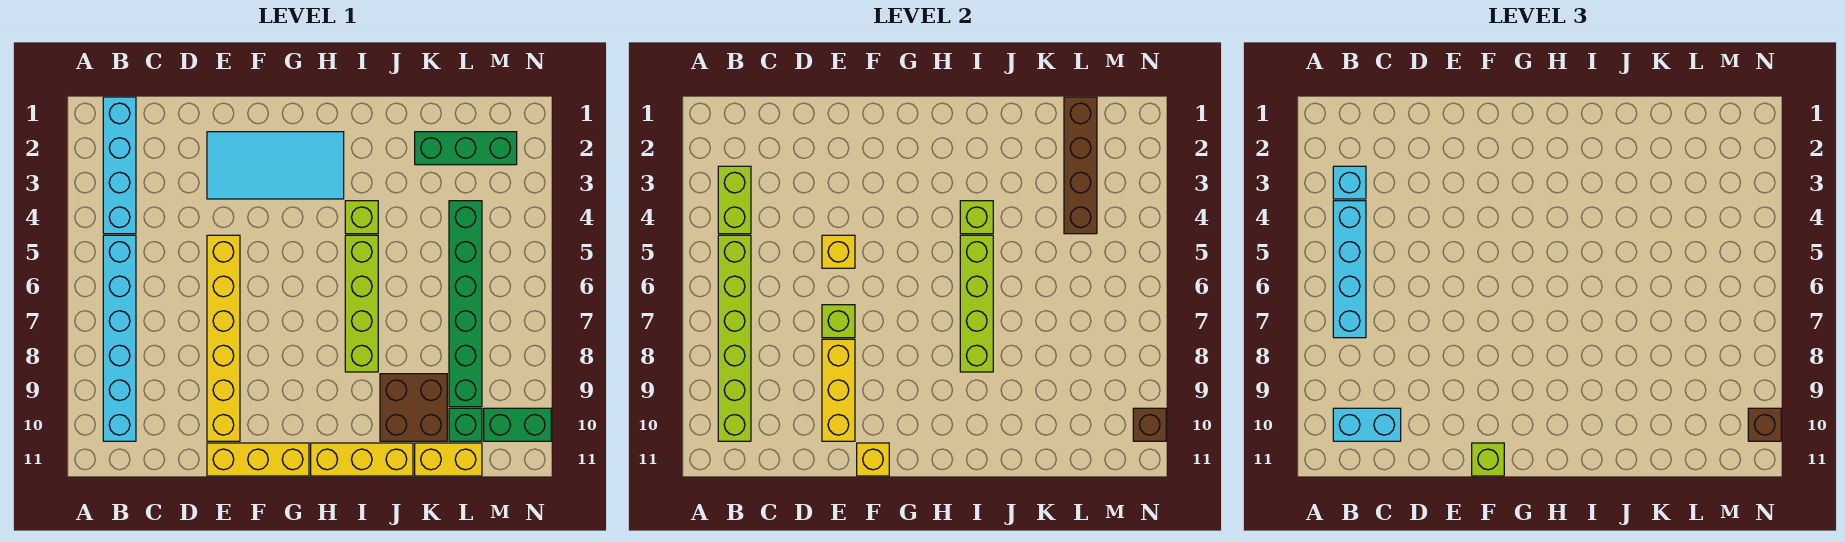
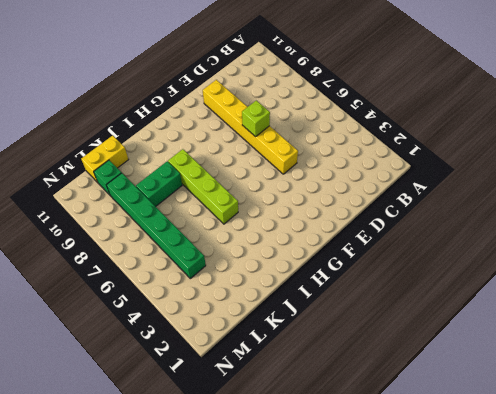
green 1x2 brick [136,161,182,207] -> green 1x2 brick moved to [484,408,551,441]
none -> cyan 1x4 brick [103,97,136,234]
none -> cyan 1x6 brick [103,235,136,441]
none -> cyan 2x4 tile [207,132,344,199]

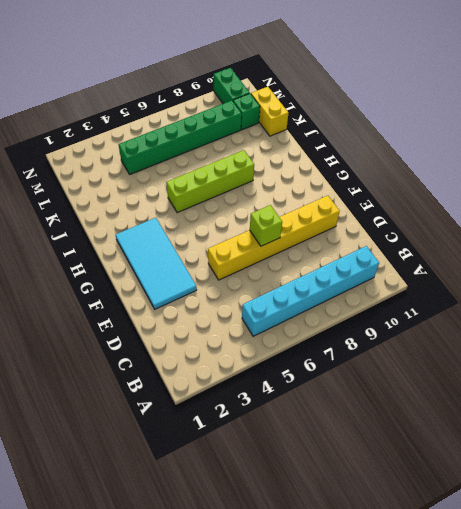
none -> cyan 1x4 brick [103,97,136,234]
none -> yellow 1x3 brick [207,443,309,476]
none -> yellow 1x3 brick [311,443,413,476]

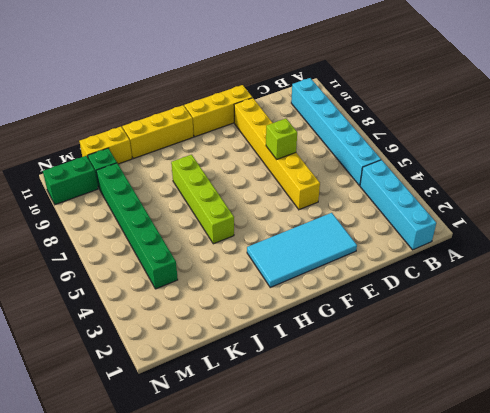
none -> lime 1x1 brick [345,201,378,234]
none -> brown 2x2 brick [380,374,447,441]
none -> green 1x3 brick [415,132,517,165]

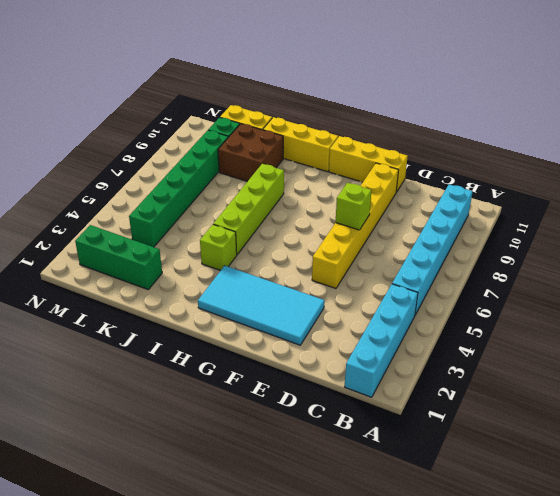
none -> green 1x2 brick [484,408,551,441]
none -> lime 1x2 brick [718,166,751,234]
none -> lime 1x6 brick [718,235,751,441]

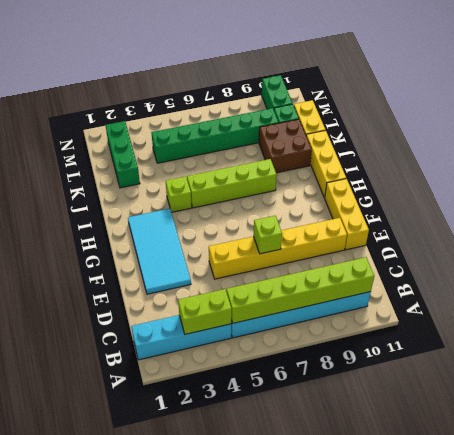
none -> yellow 1x1 brick [822,235,855,268]
none -> yellow 1x3 brick [822,339,855,441]
none -> yellow 1x1 brick [857,443,889,476]

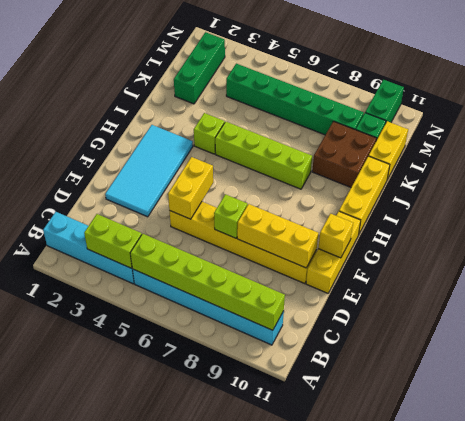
yellow 1x2 brick [168,157,213,219] -> yellow 1x1 brick [822,235,855,268]
none -> lime 1x1 brick [960,201,993,234]
none -> lime 1x4 brick [960,235,993,372]
none -> brown 1x4 brick [1064,97,1097,234]

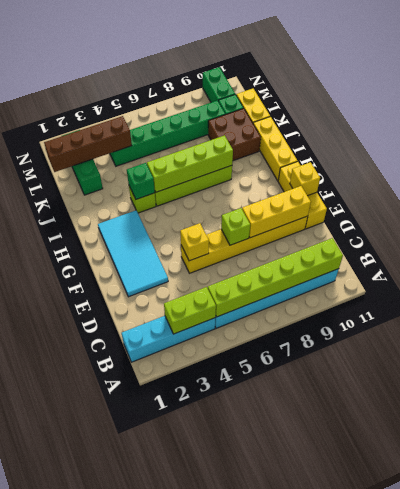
green 1x1 brick [127,163,155,199] -> lime 1x1 brick [960,201,993,234]
none -> brown 1x1 brick [1133,408,1166,441]
none -> cyan 1x1 brick [1333,166,1366,199]
none -> cyan 1x4 brick [1333,201,1366,338]

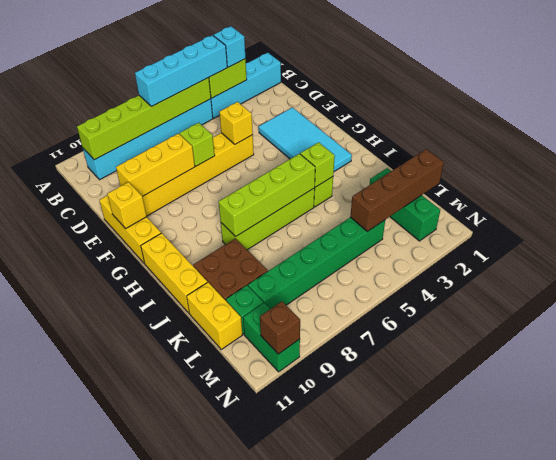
none -> cyan 1x2 brick [1333,408,1401,441]
none -> lime 1x1 brick [1472,443,1504,476]
none -> brown 1x1 brick [1748,408,1781,441]

